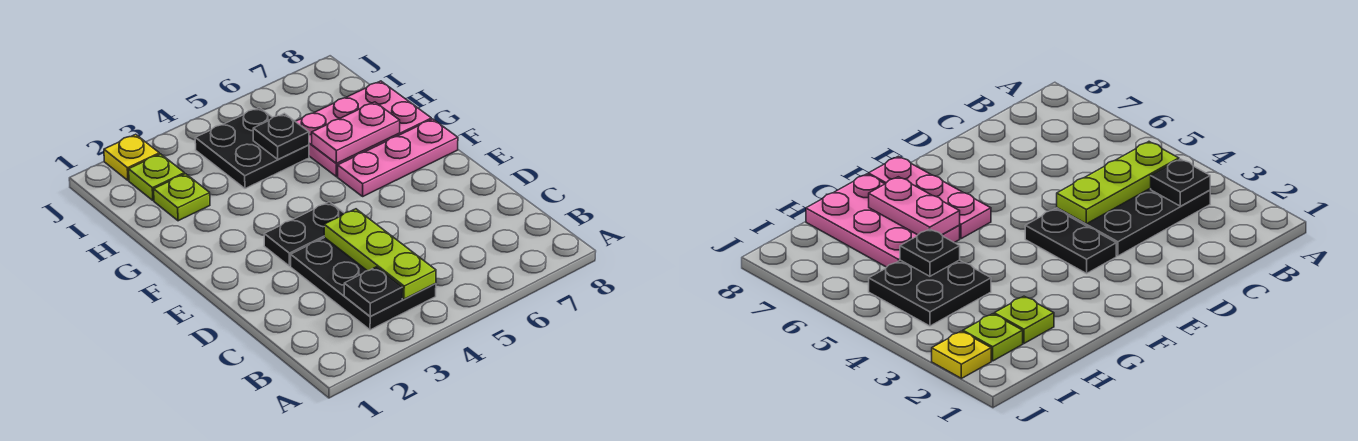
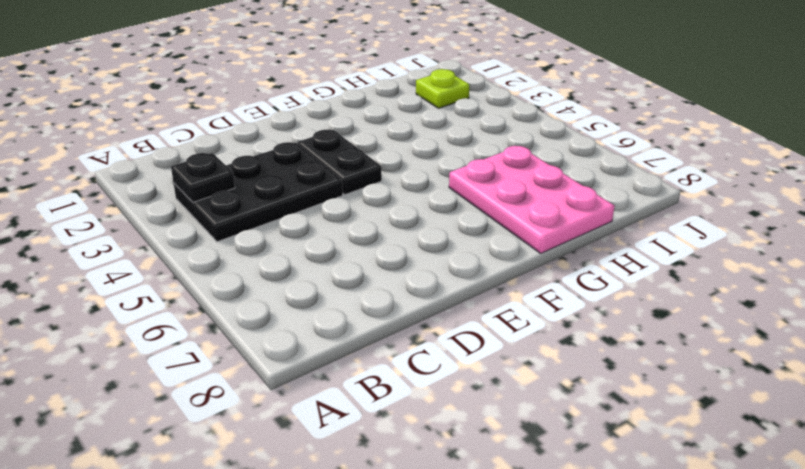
none -> pink 1x3 plate [338,119,458,196]
none -> lime 1x1 plate [154,174,210,221]
none -> black 2x2 plate [195,108,309,188]

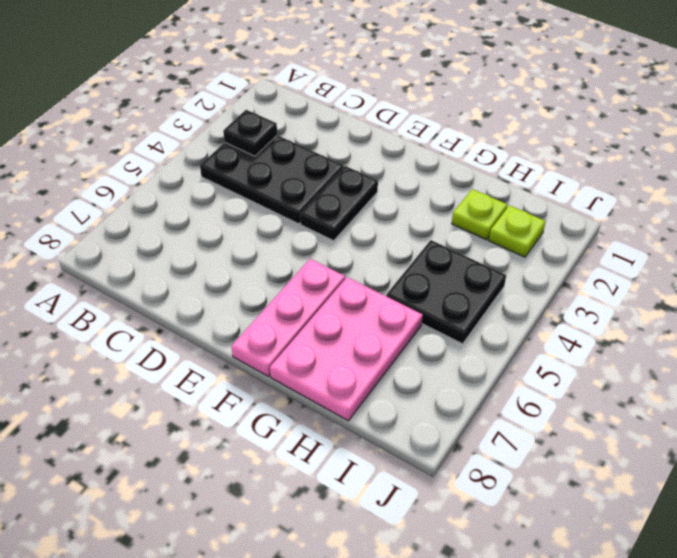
none -> yellow 1x1 plate [104,134,159,180]
none -> lime 1x3 plate [324,209,436,299]
none -> pink 1x2 plate [312,102,400,164]

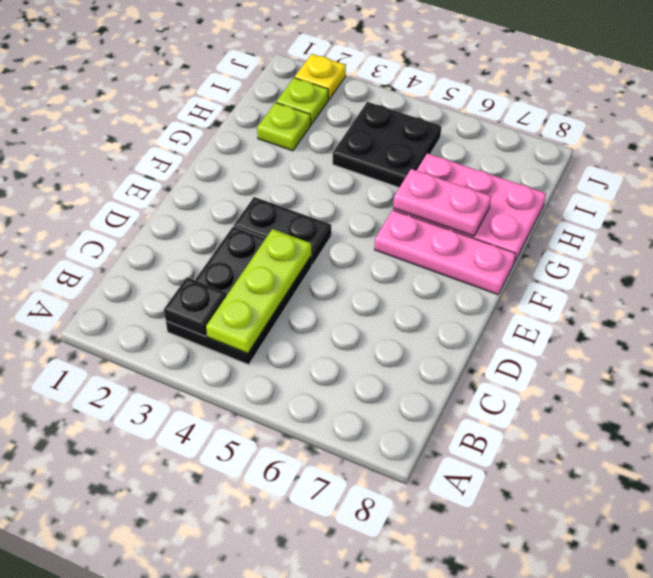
none -> black 1x1 plate [253,113,309,159]

